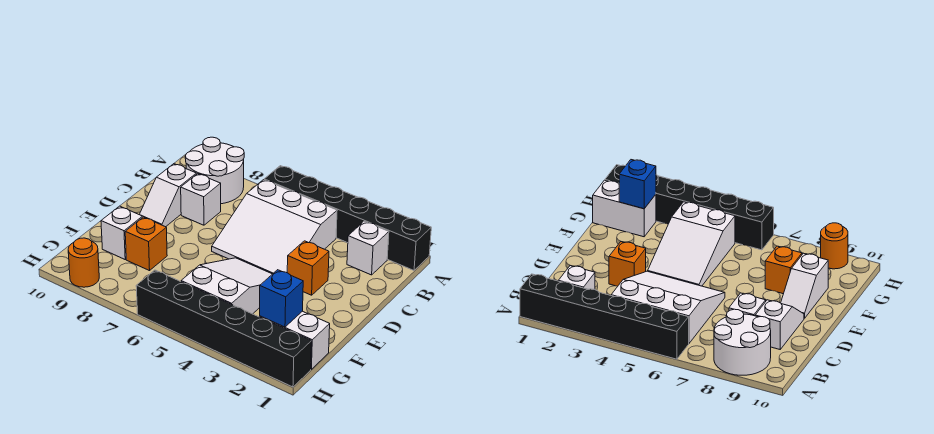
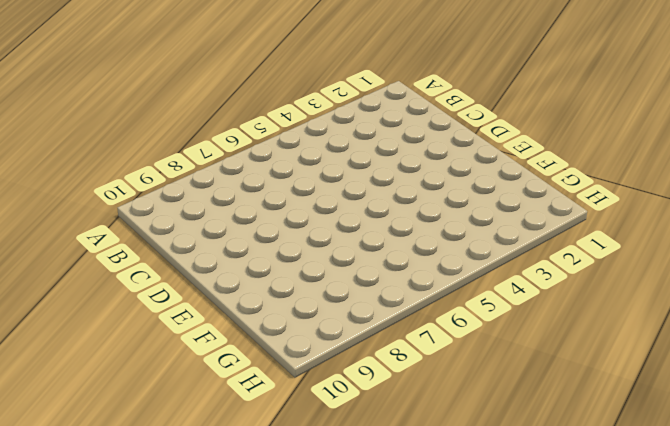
none -> black 1x6 brick [264,166,431,270]
none -> white 2x2 round brick [185,137,244,204]
none -> white 1x1 brick [347,221,389,275]

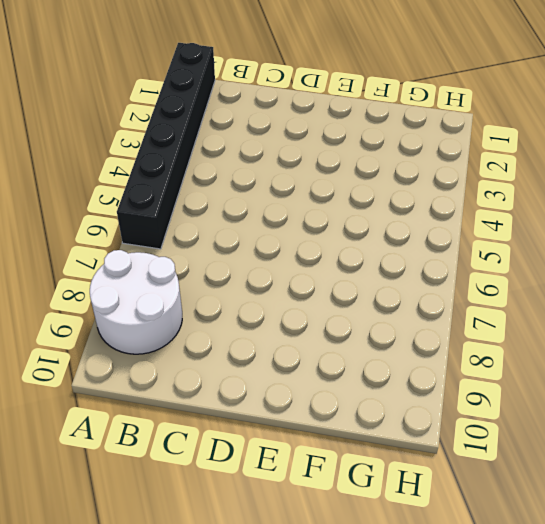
none -> white 1x1 brick [347,221,389,275]
none -> white 3x3 slope [212,180,337,274]
none -> white 1x1 brick [181,174,221,225]

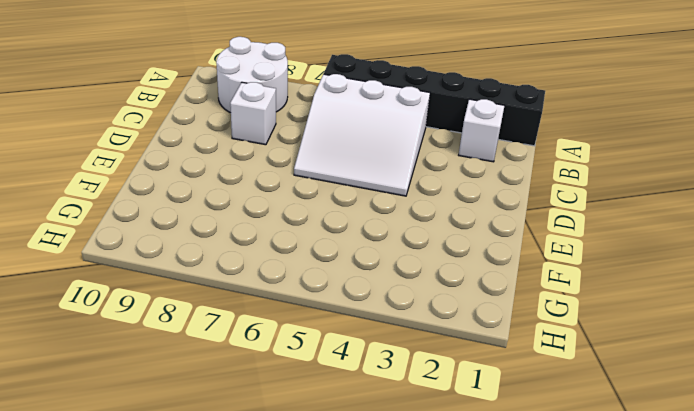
none -> white 1x2 slope [139,164,196,227]
none -> orange 1x1 brick [287,241,329,295]
none -> white 2x3 slope [181,258,272,314]

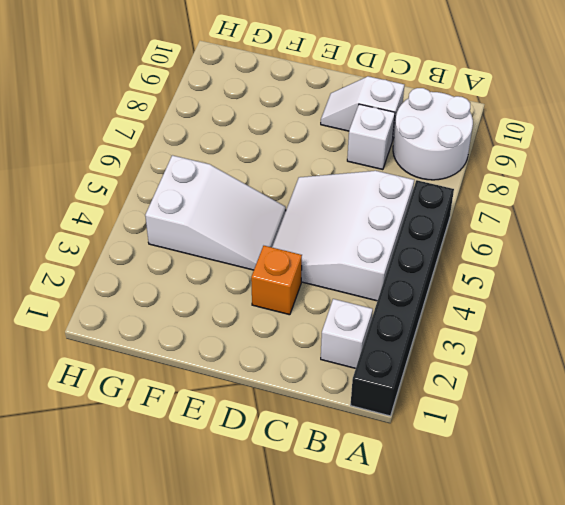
none -> white 1x2 slope [101,206,147,259]
none -> orange 1x1 brick [125,217,167,271]
none -> white 1x2 brick [259,311,330,369]

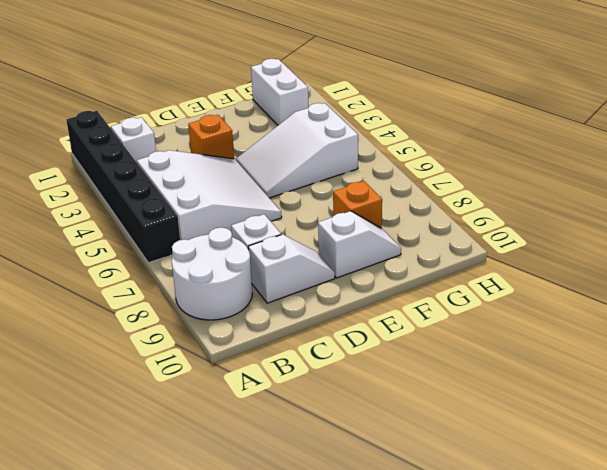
white 1x2 slope [318,211,401,278] -> white 1x2 slope turned to [101,206,147,259]
none -> black 1x6 brick [136,270,311,387]
none -> orange 1x1 round brick [68,238,99,287]
none -> blue 1x1 brick [260,270,303,327]

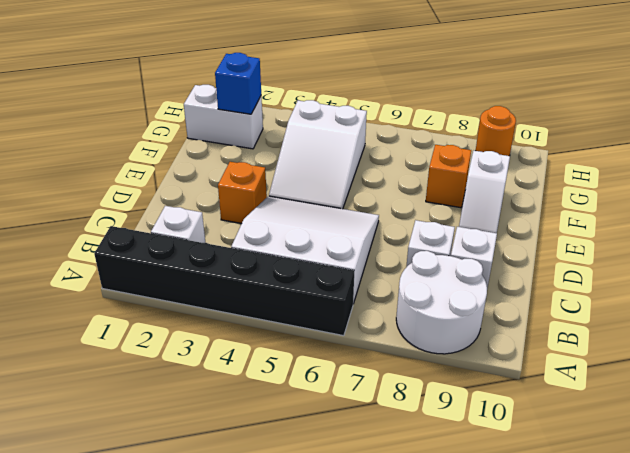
none -> black 1x6 brick [136,270,311,387]

